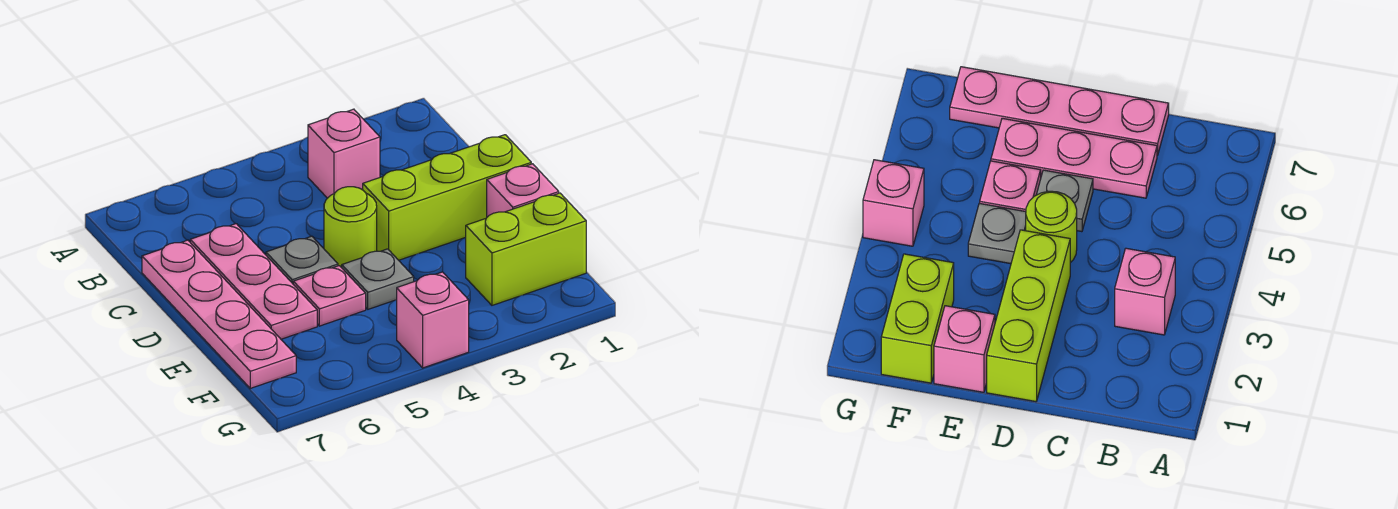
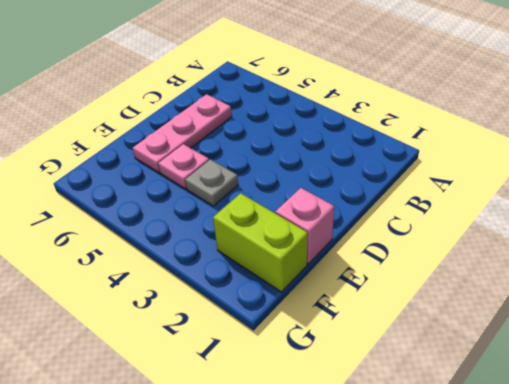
none -> pink 1x1 brick [308,109,380,198]
none -> pink 1x4 plate [142,240,296,388]

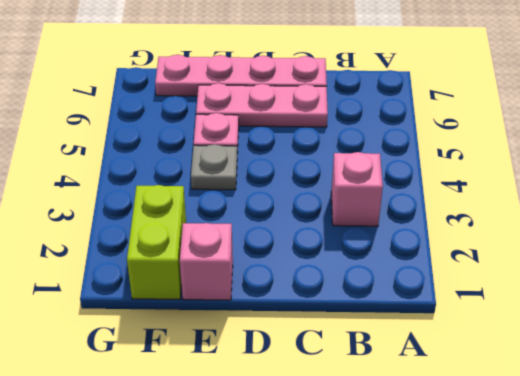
none -> lime 1x3 brick [363,135,531,260]
none -> lime 1x1 round brick [324,187,377,268]

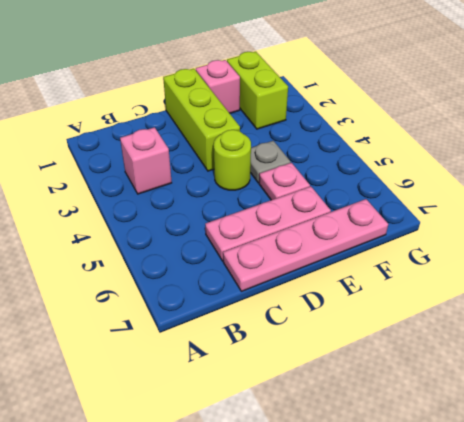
none -> grey 1x1 plate [266,236,338,284]
none -> pink 1x1 brick [397,272,469,368]

